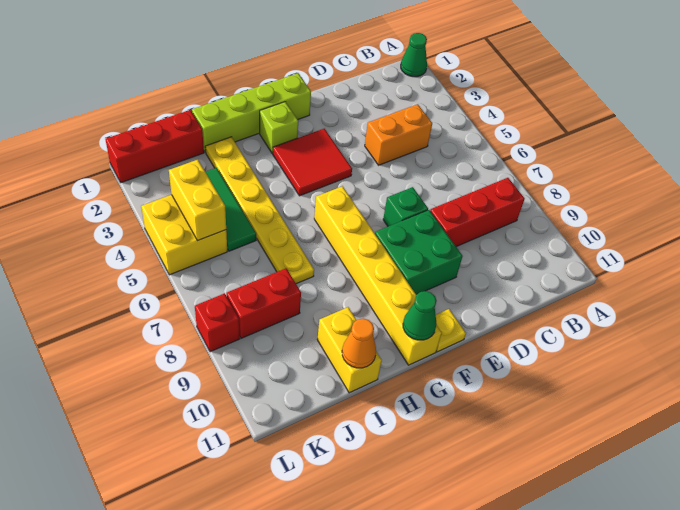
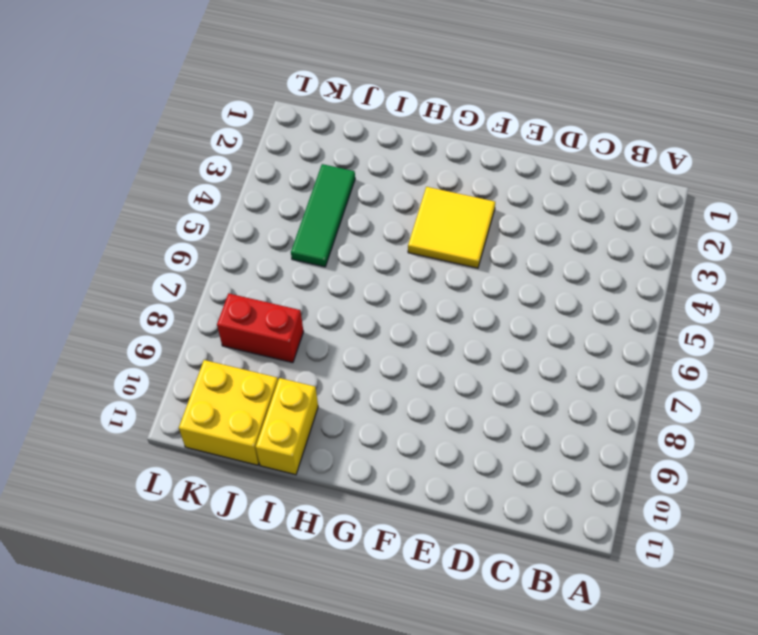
yellow 2x2 tile [408,187,495,268] -> red 2x2 tile [273,129,352,196]
yellow 2x2 brick [179,360,278,465] -> yellow 2x2 brick moved to [141,195,227,275]
none -> green 1x1 cone [401,33,427,77]
none -> red 1x3 brick [430,178,525,247]
none -> orange 1x2 brick [365,104,432,165]

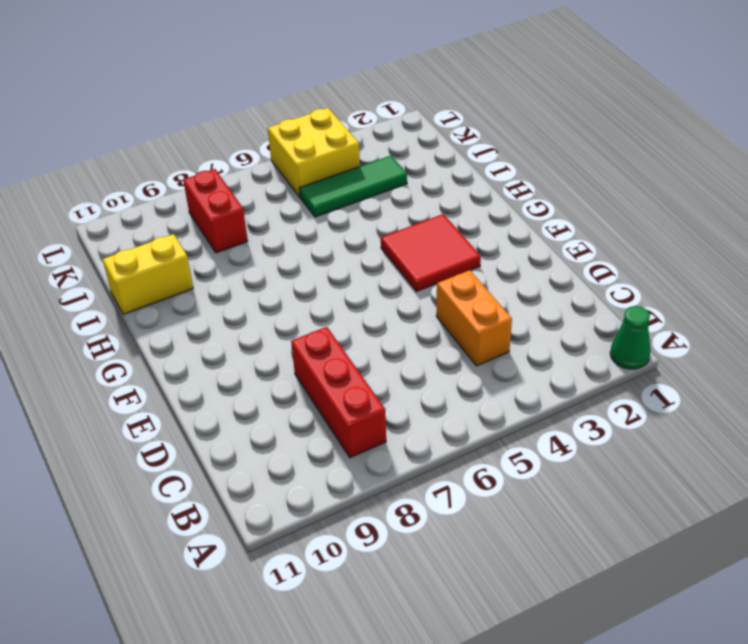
none -> green 1x1 brick [383,187,428,226]
none -> green 2x2 brick [375,210,463,295]
none -> lime 1x4 brick [192,73,311,152]

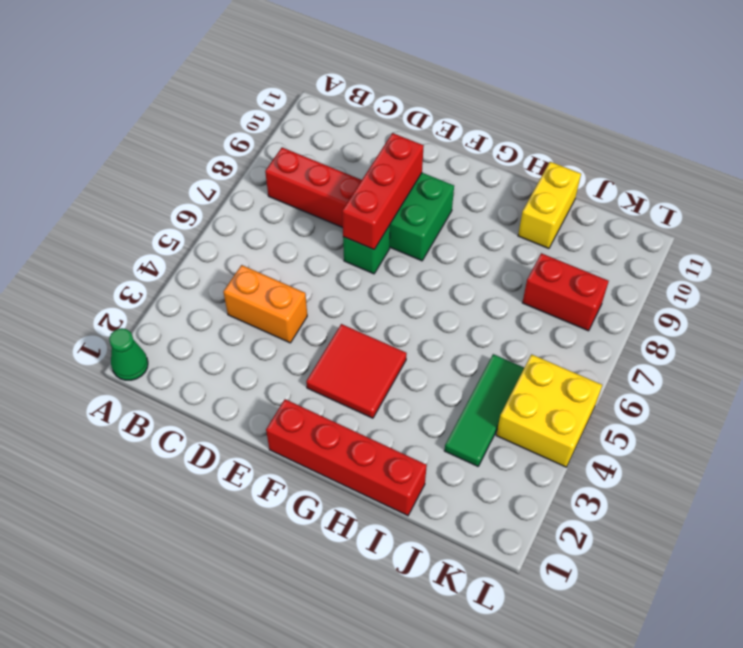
red 1x3 brick [342,133,424,249] -> red 1x3 brick turned to [106,110,204,183]
red 1x4 brick [266,399,427,516] -> lime 1x4 brick [192,73,311,152]
none -> yellow 1x1 plate [436,309,466,352]
none -> lime 1x1 brick [260,102,298,154]
none -> yellow 1x6 brick [314,186,442,365]

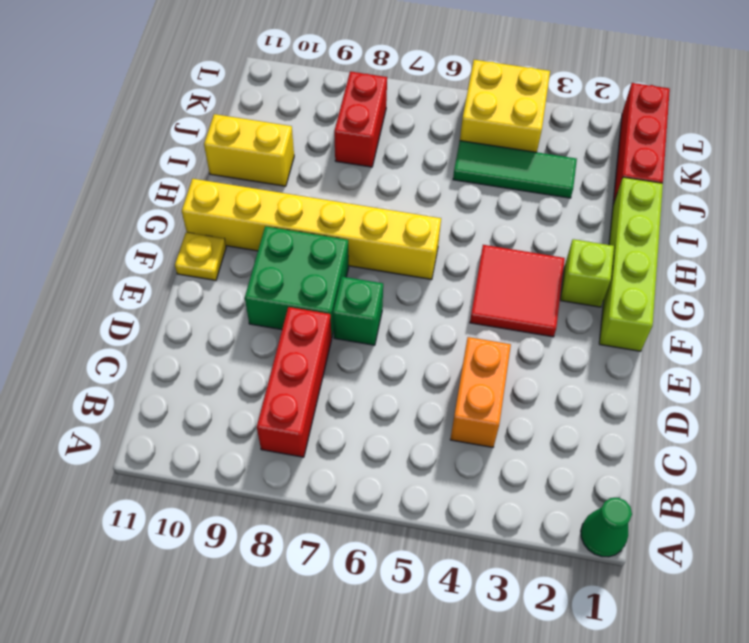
none -> yellow 1x6 plate [205,137,314,284]
none -> red 1x1 brick [194,293,240,352]
none -> green 1x1 cone [403,291,437,340]

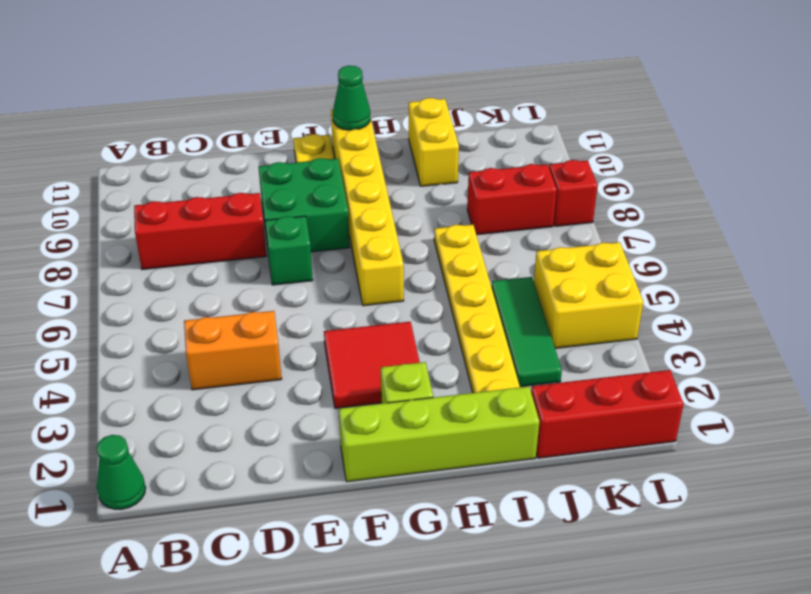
none -> orange 1x1 cone [342,319,376,368]
none -> yellow 1x2 brick [169,160,226,241]

